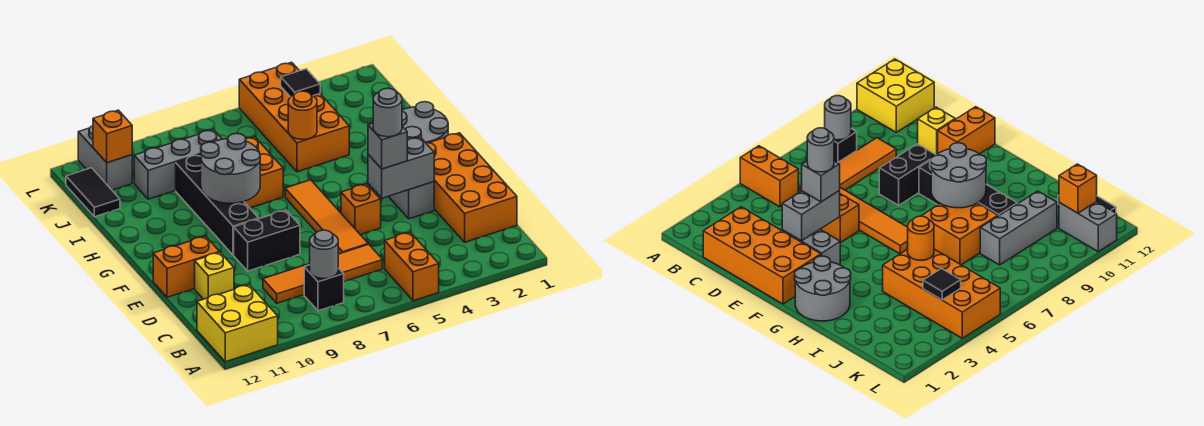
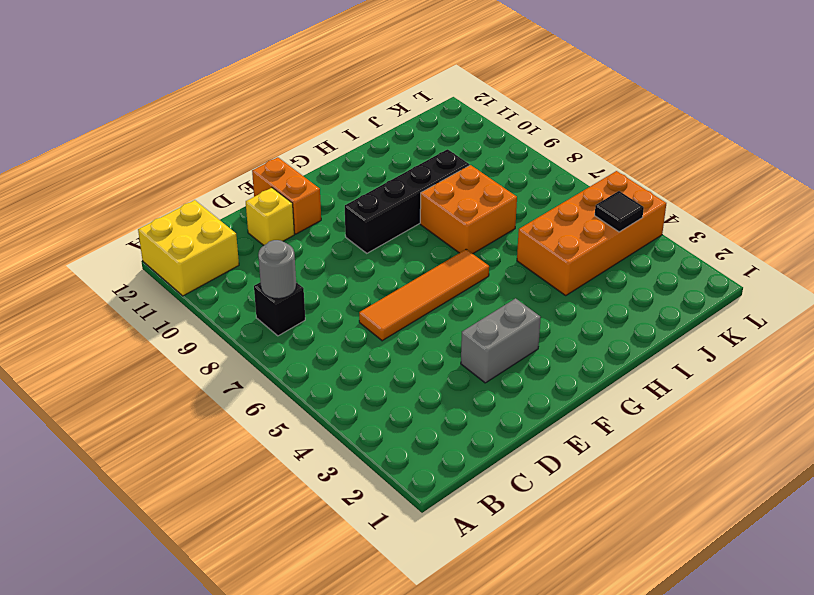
none -> orange 1x2 brick [385,232,439,301]
none -> orange 2x4 brick [426,133,517,242]
none -> orange 1x4 tile [263,244,383,303]

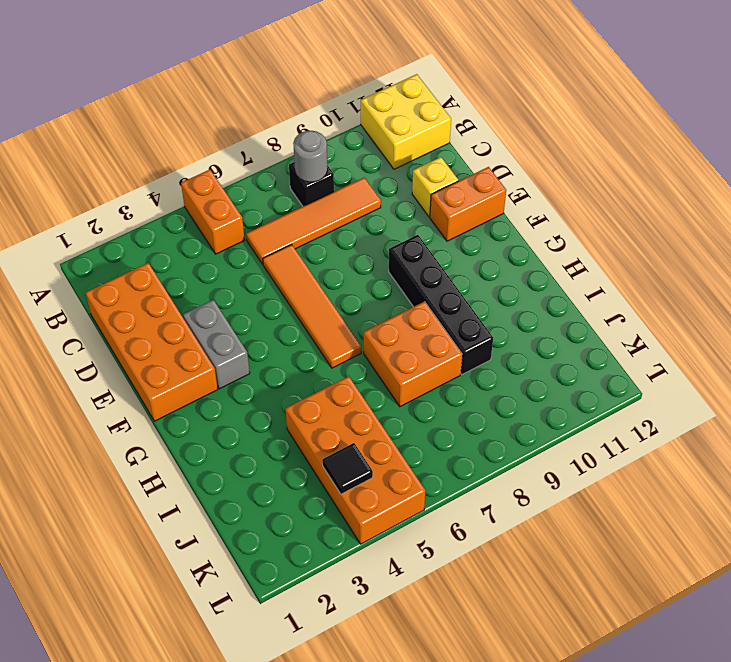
none -> orange 1x1 brick [341,184,381,235]
none -> black 1x2 brick [234,210,300,271]
none -> grey 2x2 round brick [402,102,448,143]

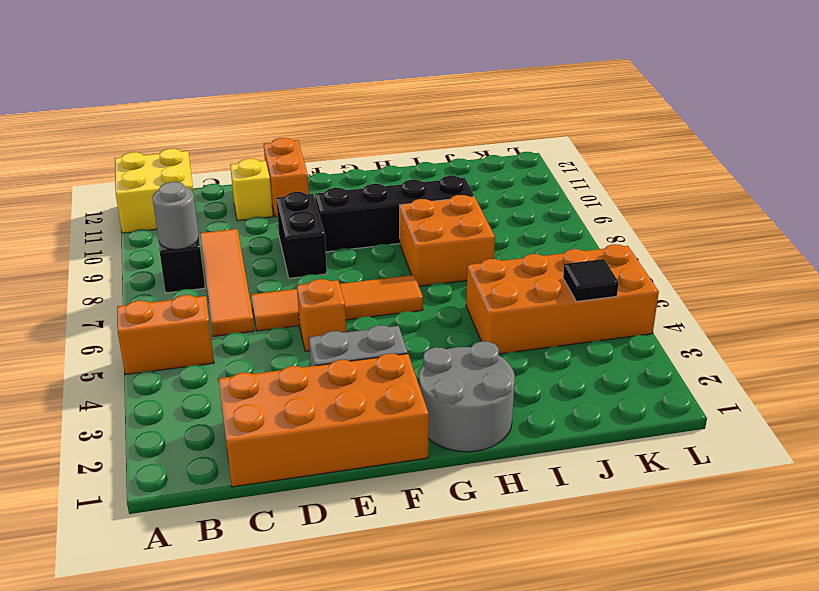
none -> grey 1x3 brick [134,129,222,199]
none -> black 1x2 tile [66,168,120,217]
none -> grey 1x2 brick [78,126,132,190]

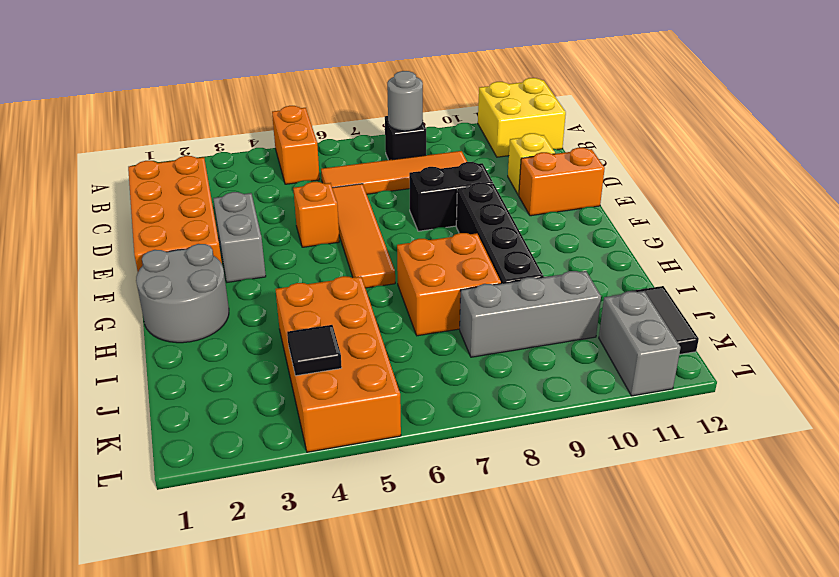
none -> grey 1x2 brick [368,137,434,198]
none -> grey 2x2 round brick [201,134,260,203]
none -> orange 1x1 round brick [288,91,317,139]

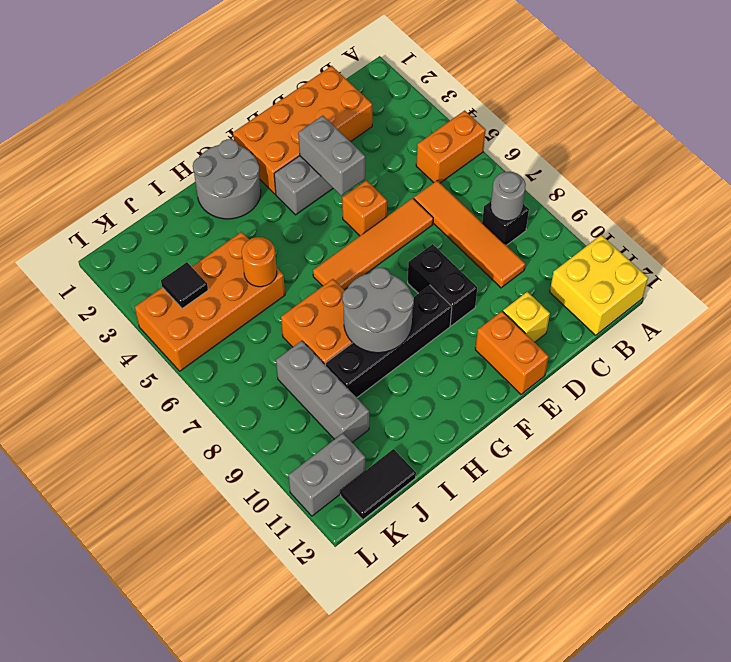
none -> orange 1x1 brick [93,110,132,163]
none -> grey 1x1 brick [368,123,407,169]
none -> grey 1x1 round brick [373,88,402,137]

